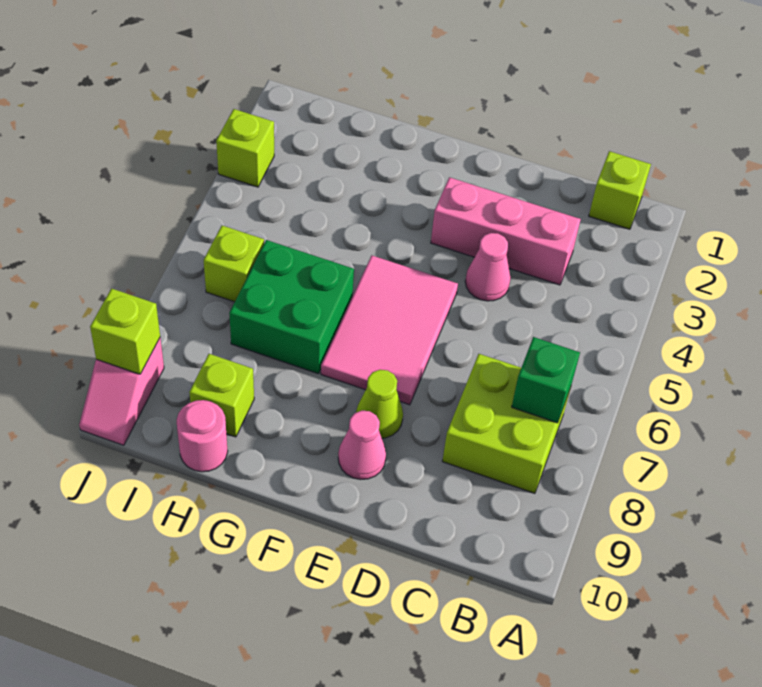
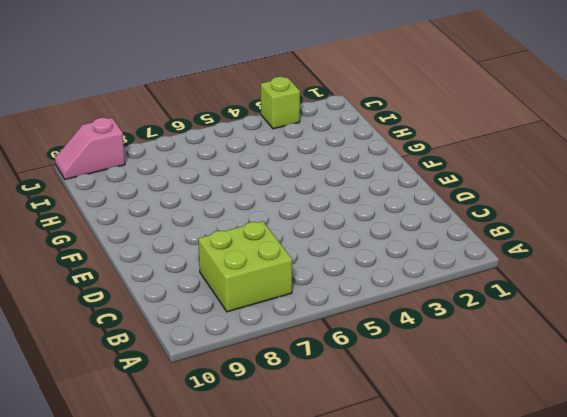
none -> lime 1x1 brick [589,151,651,229]
none -> pink 1x3 brick [431,177,581,285]
none -> pink 1x1 cone [465,233,511,301]

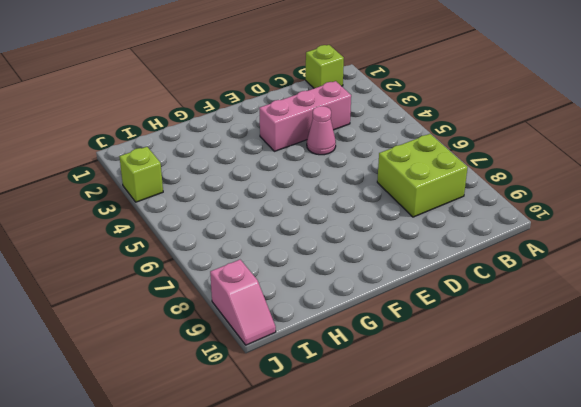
none -> pink 2x3 tile [321,256,458,405]
none -> lime 1x1 cone [356,370,403,438]
none -> pink 1x1 cone [338,411,386,479]

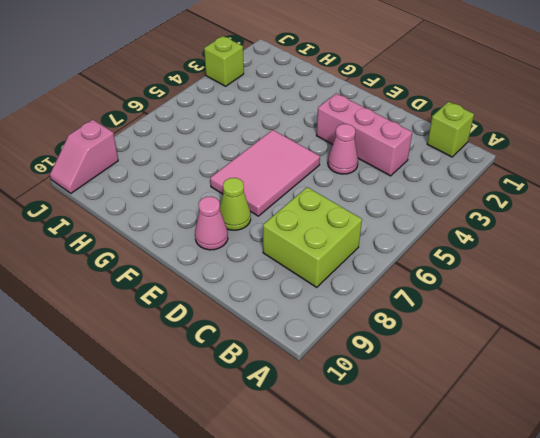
none -> green 2x2 brick [229,240,354,374]
none -> lime 1x1 brick [189,354,254,437]
none -> pink 1x1 round brick [177,400,228,472]

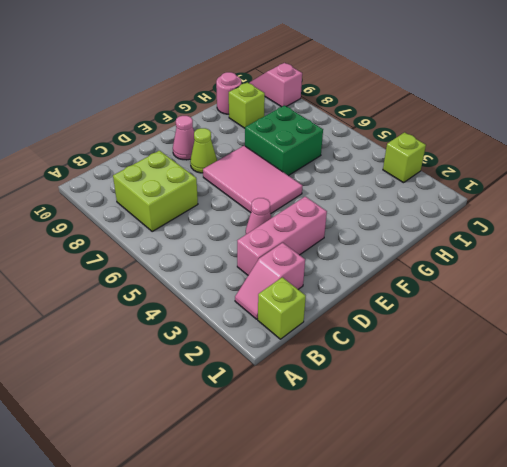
pink 1x2 slope [235,243,305,319] -> none
none -> lime 1x1 brick [204,226,264,302]
none -> green 1x1 brick [512,337,580,423]
none -> lime 1x1 brick [90,289,160,374]

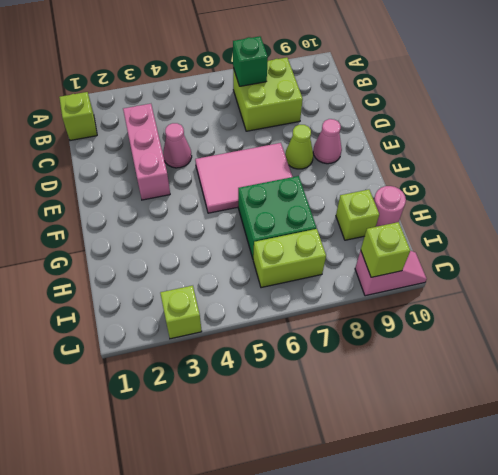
lime 1x2 brick [253,229,326,288] -> lime 1x1 brick [204,226,264,302]

